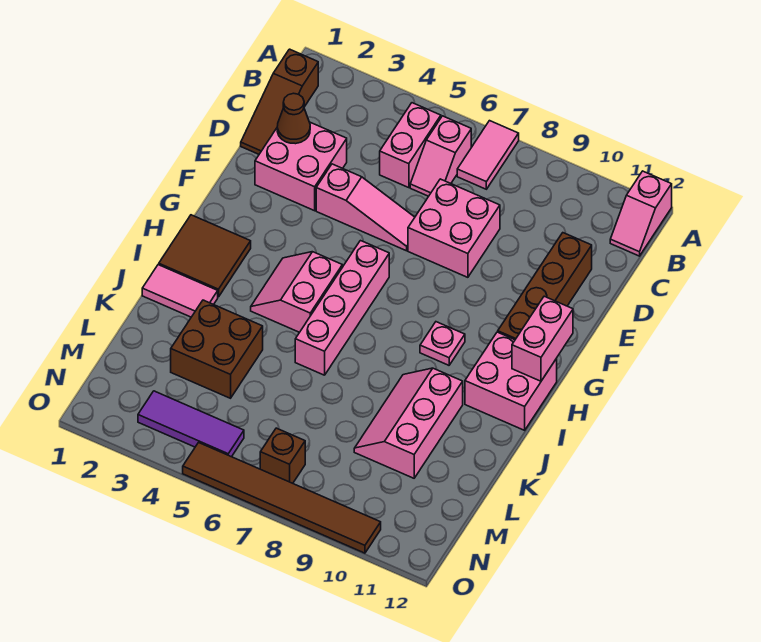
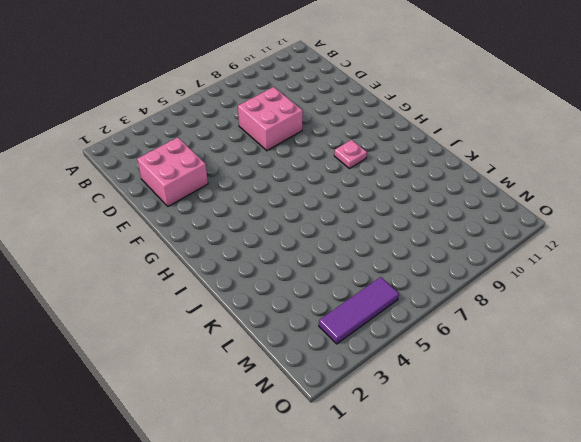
none -> pink 1x2 tile [457,121,519,189]
none -> pink 1x2 slope [610,171,672,256]
none -> brown 1x3 slope [241,49,318,154]

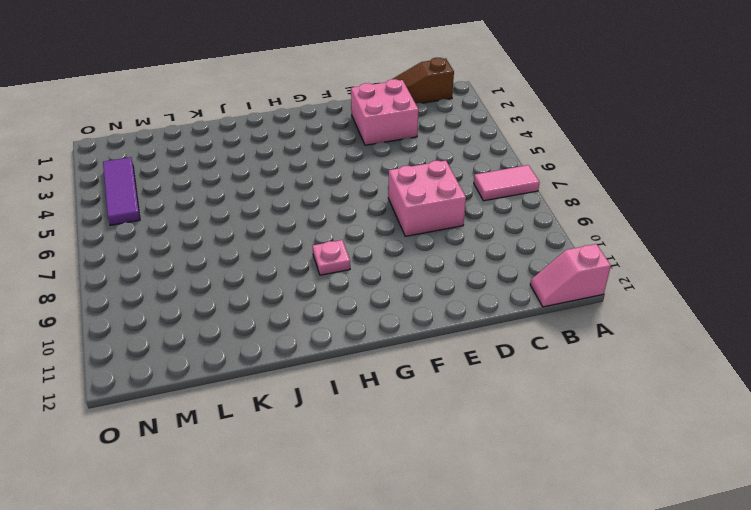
none -> pink 1x2 brick [380,103,441,188]
none -> pink 1x2 slope [410,116,471,196]
none -> brown 1x4 brick [498,233,592,340]

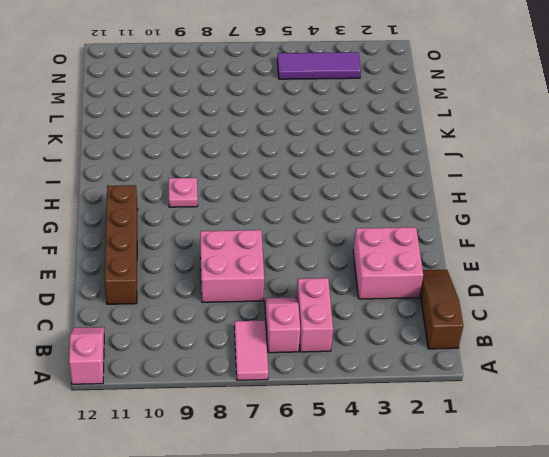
none -> pink 1x3 slope [316,164,415,251]
none -> pink 1x4 brick [295,241,389,375]
none -> brown 2x2 tile [159,215,251,297]

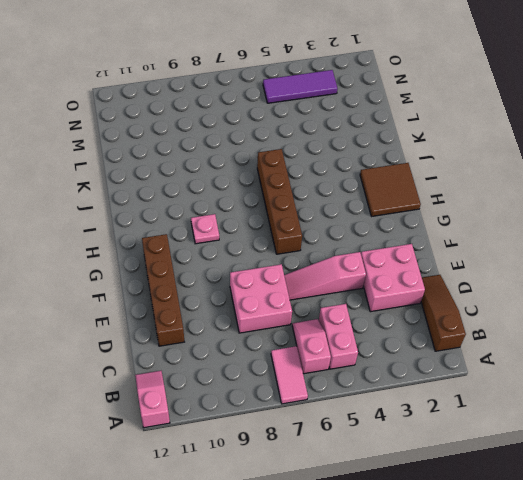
brown 1x4 brick [257,149,302,254] -> pink 1x4 brick [295,241,389,375]
none -> pink 2x2 slope [251,252,342,332]
none -> pink 2x2 brick [465,332,557,430]
none -> pink 1x2 tile [142,265,218,317]

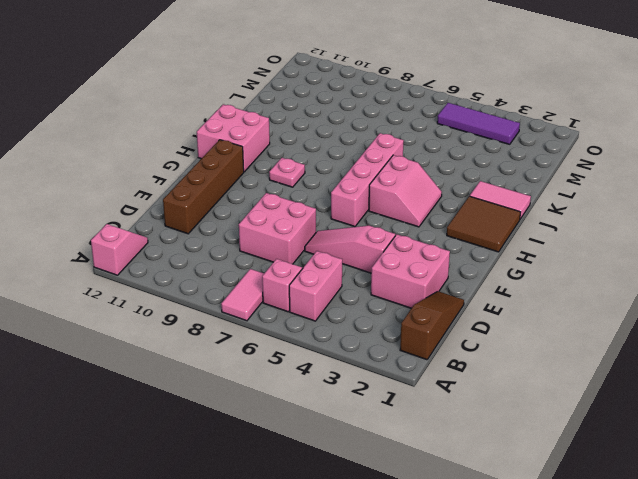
none -> pink 2x3 slope [354,368,463,478]
none -> brown 2x2 brick [171,300,263,398]
none -> brown 1x1 brick [260,428,305,483]

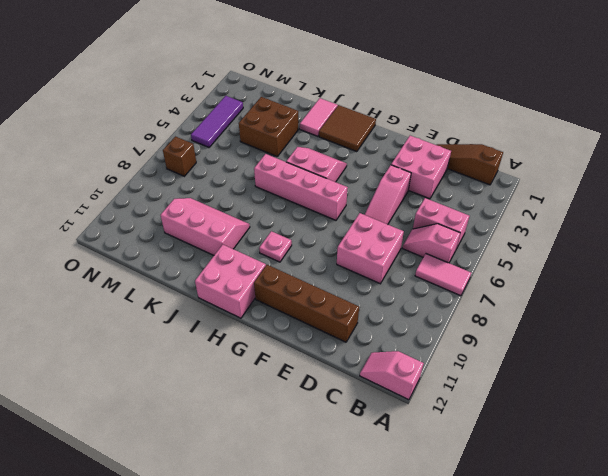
none -> brown 1x6 tile [183,443,381,553]
none -> brown 1x1 cone [277,93,310,144]
none -> pink 1x2 brick [512,296,573,381]

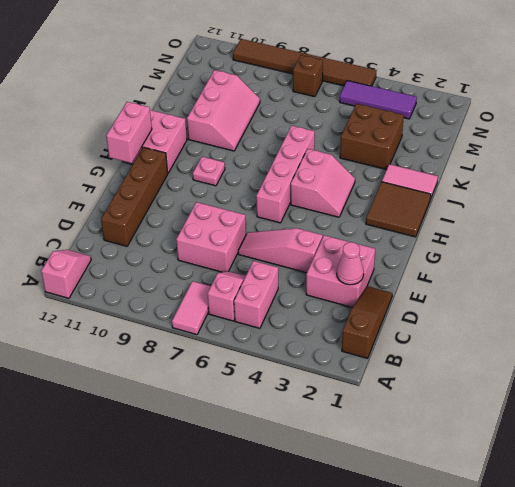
pink 1x1 cone [337,242,364,285] -> brown 1x1 cone [277,93,310,144]

